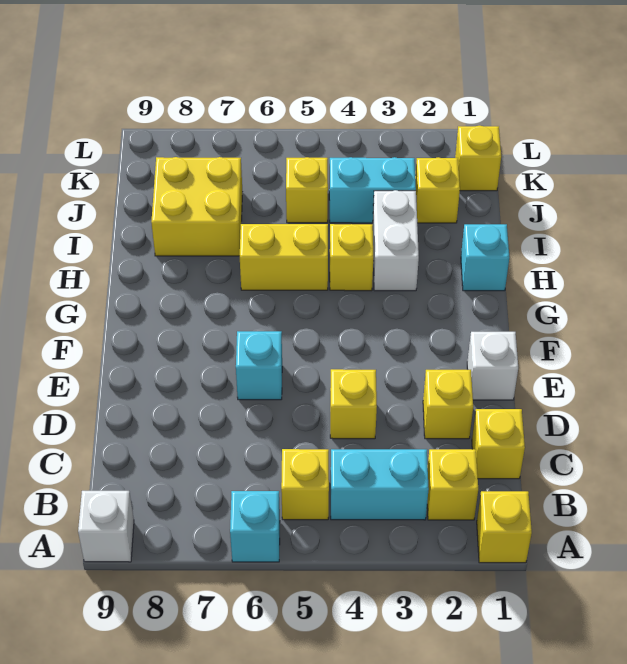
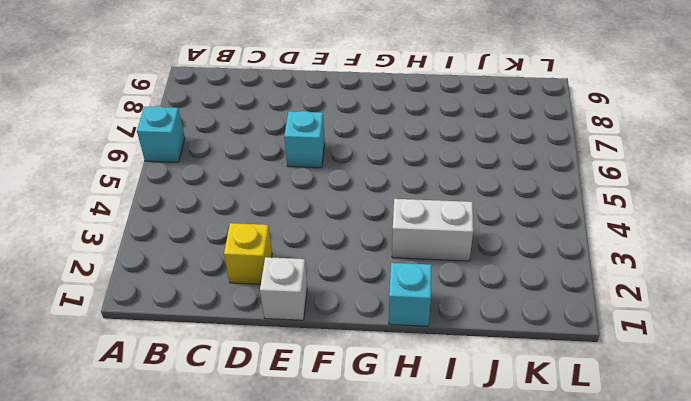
none -> yellow 1x1 brick [477,491,532,563]
none -> white 1x1 brick [78,491,134,562]
none -> yellow 1x1 brick [427,449,478,520]

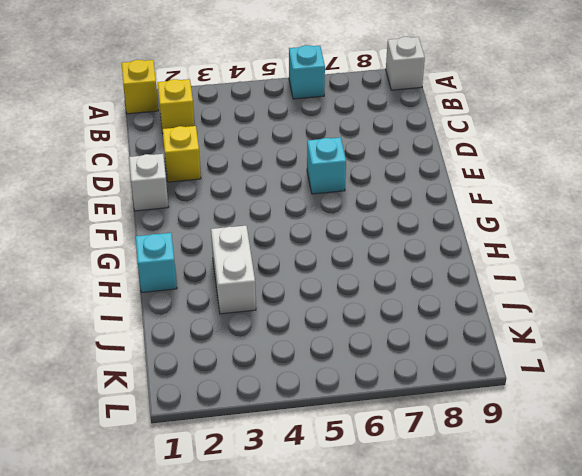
none -> cyan 1x2 brick [331,449,429,520]
none -> yellow 1x1 brick [281,449,329,520]
none -> yellow 1x1 brick [472,409,525,479]

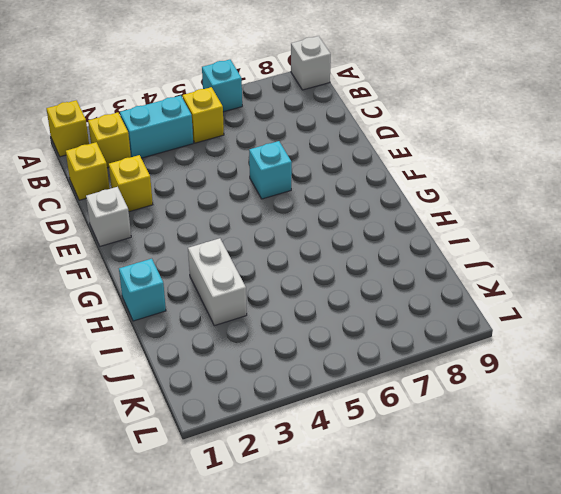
none -> yellow 1x1 brick [330,369,377,439]
none -> yellow 1x1 brick [330,224,373,291]
none -> yellow 1x2 brick [240,224,328,290]

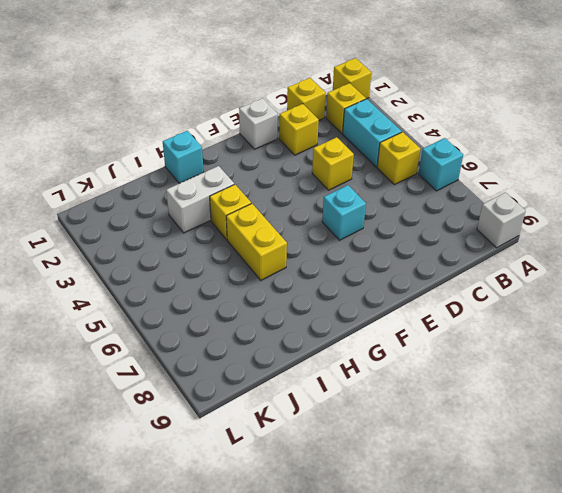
none -> yellow 2x2 brick [151,157,242,256]
none -> yellow 1x1 brick [415,157,460,223]
none -> cyan 1x2 brick [329,157,416,223]

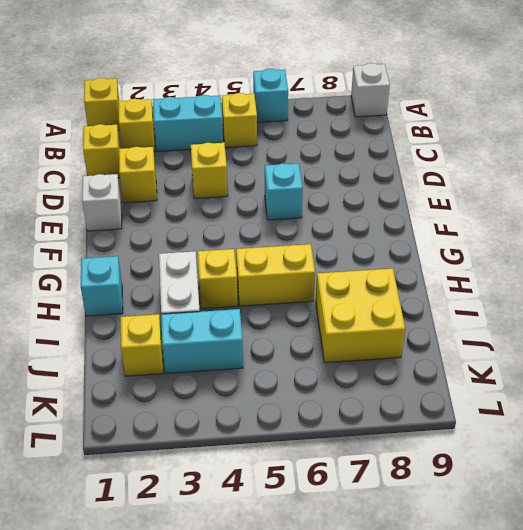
none -> yellow 1x1 brick [286,157,328,223]
none -> yellow 1x1 brick [455,126,501,191]

